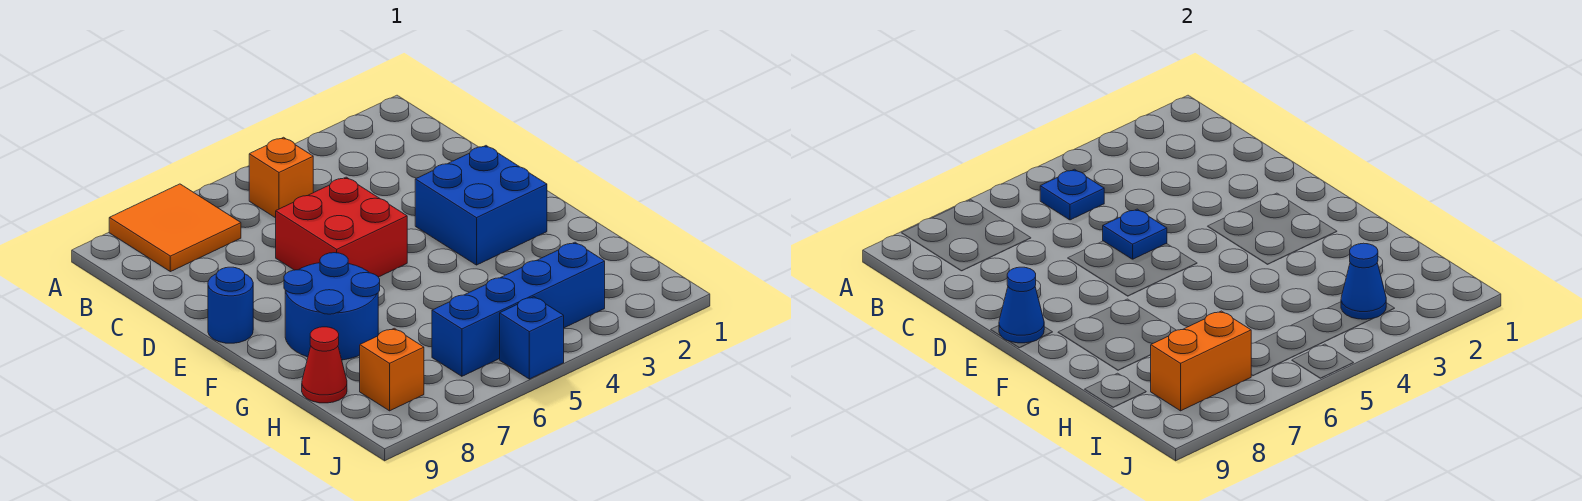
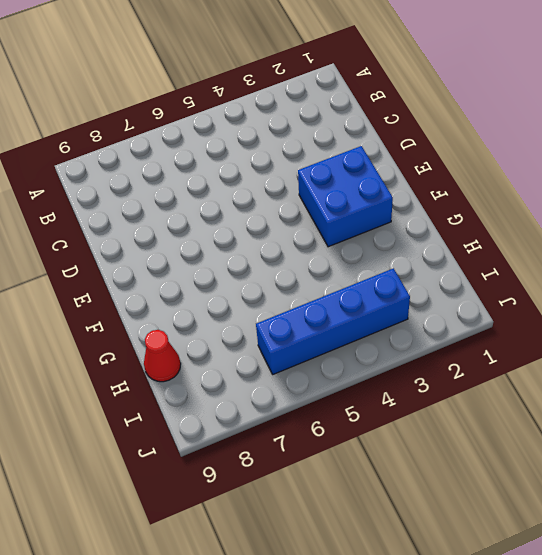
none -> orange 2x2 tile [109,184,241,272]
none -> orange 1x1 brick [249,137,313,218]
none -> red 2x2 brick [276,177,407,277]

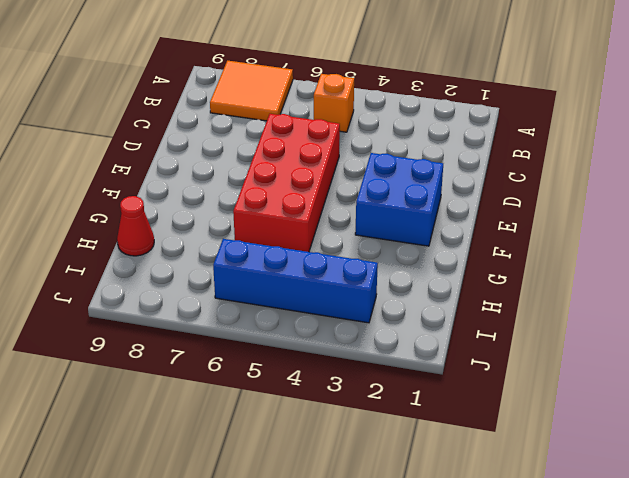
red 2x4 brick [233,114,340,252] -> red 2x2 brick [276,177,407,277]
none -> blue 1x1 round brick [208,267,253,343]
none -> blue 2x2 round brick [284,253,380,360]
none -> orange 1x1 brick [360,328,424,411]

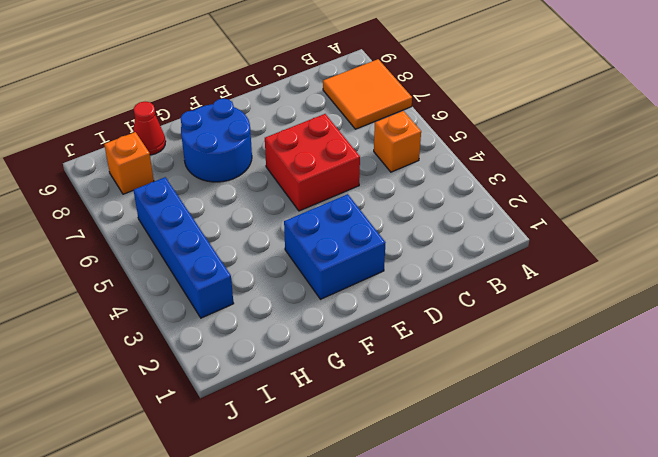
none -> blue 1x1 round brick [208,267,253,343]
none -> blue 1x1 brick [500,297,564,379]
none -> blue 1x1 plate [1040,169,1104,220]

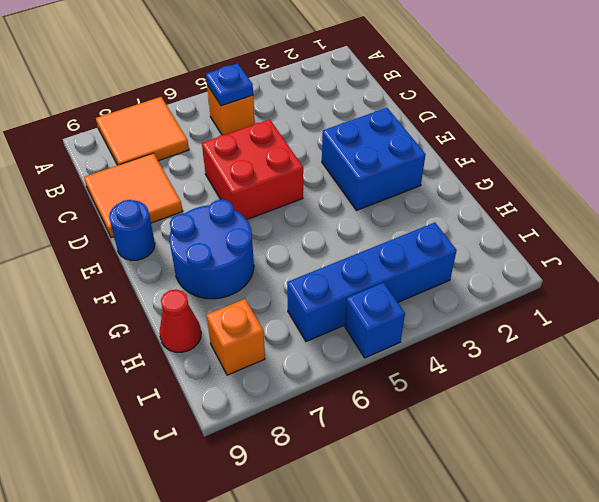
orange 2x2 tile [84,153,182,238] -> none
none -> blue 1x1 plate [1103,209,1167,259]
none -> blue 1x1 cone [999,267,1044,343]
none -> blue 1x1 cone [1341,243,1386,319]

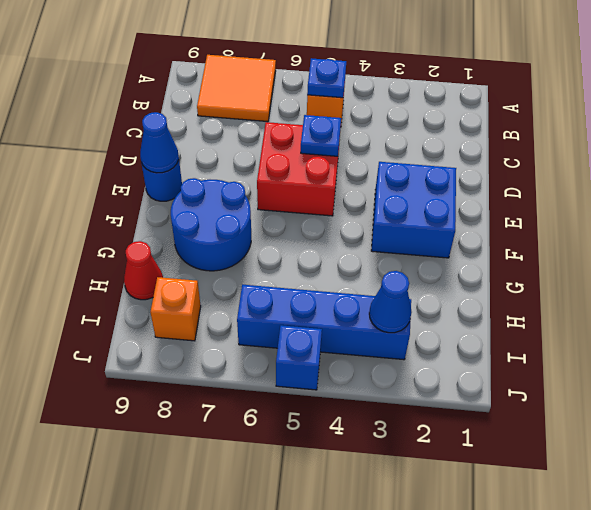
none -> orange 1x2 brick [1151,311,1251,411]

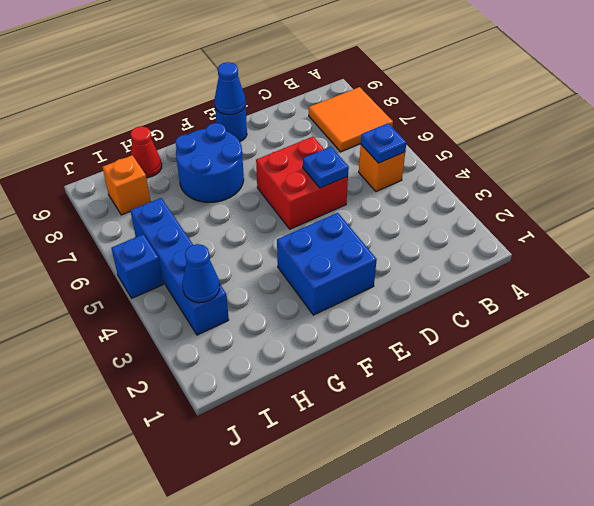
none -> orange 1x2 brick [1151,311,1251,411]

